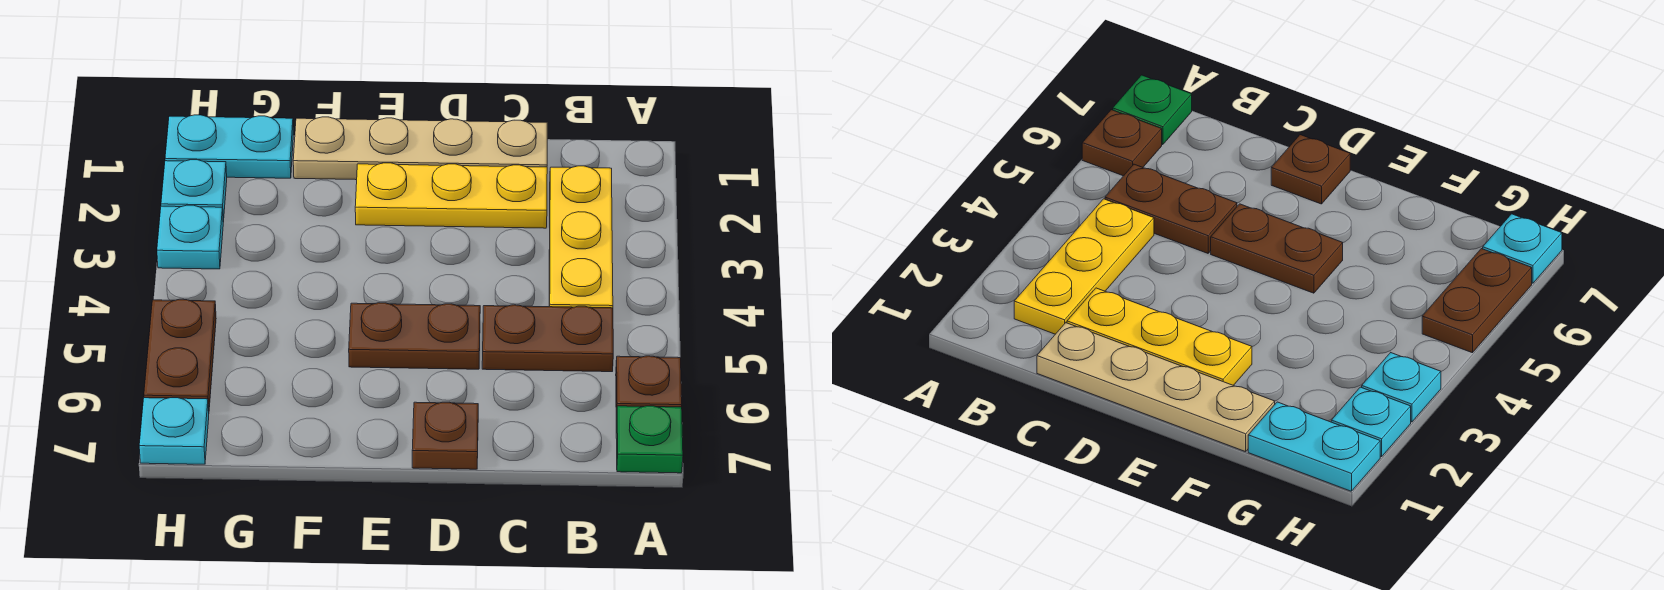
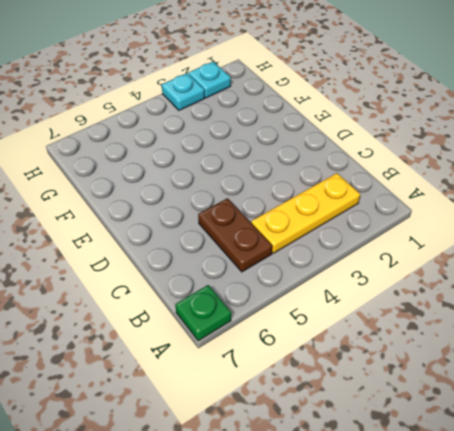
none -> brown 1x1 plate [616,356,682,420]
none -> tan 1x4 plate [293,117,547,180]
none -> yellow 1x3 plate [355,163,547,228]

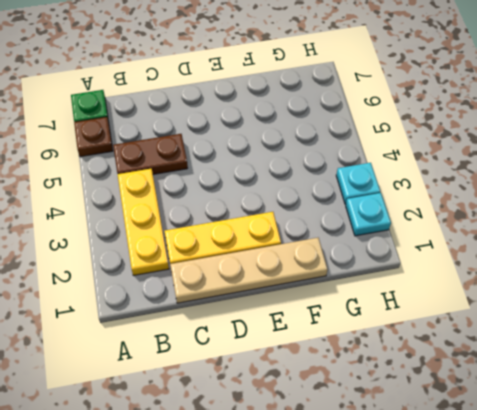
none -> brown 1x2 plate [349,303,480,369]
none -> brown 1x1 plate [412,402,478,469]
none -> cyan 1x2 plate [165,115,293,178]

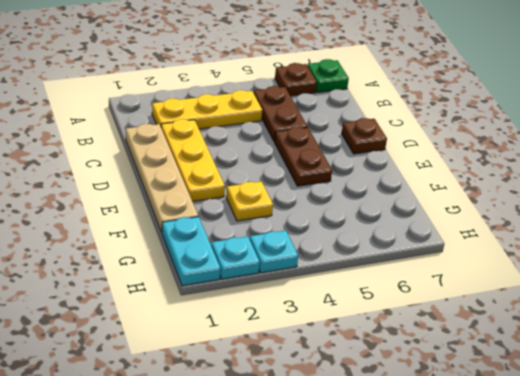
yellow 1x1 plate [226,182,273,221] -> none
none -> brown 1x2 plate [144,299,216,411]
none -> cyan 1x1 plate [139,398,209,464]

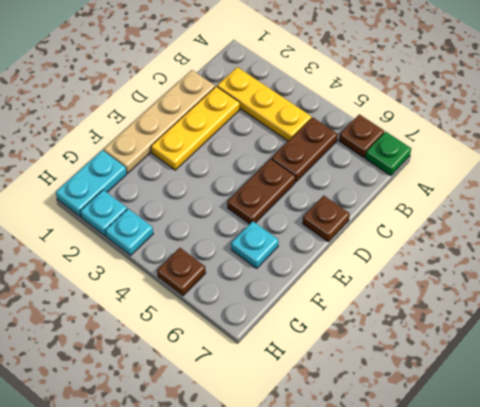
cyan 1x1 plate [231,221,279,268] -> cyan 1x1 plate moved to [139,398,209,464]
brown 1x1 plate [157,248,206,296] -> brown 1x2 plate [144,299,216,411]

